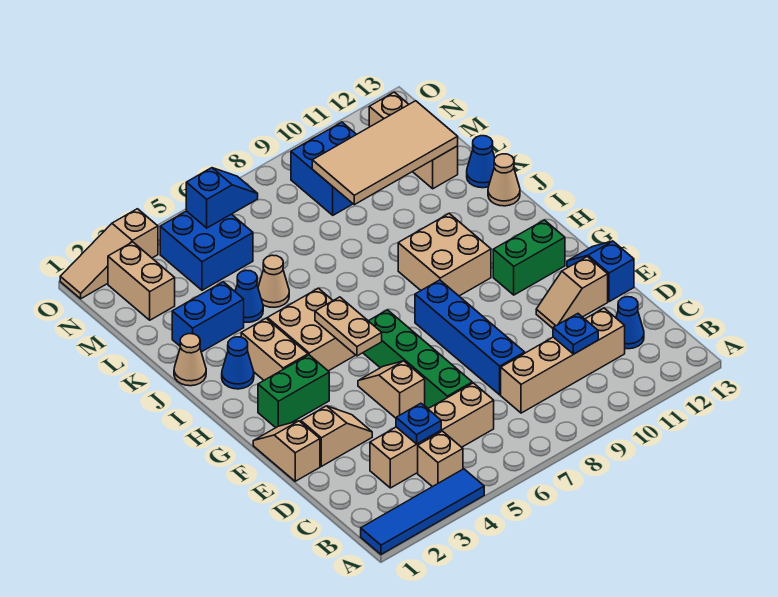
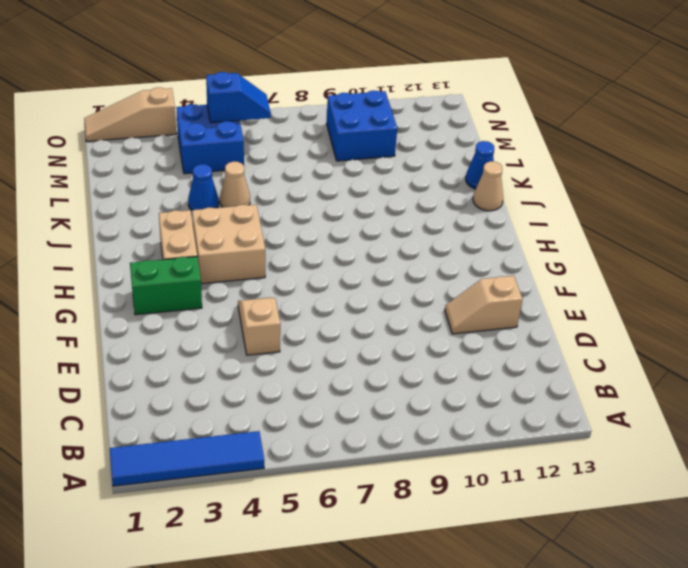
none -> tan 1x1 brick [418,431,463,487]
none -> tan 1x4 brick [370,383,494,488]
none -> tan 1x4 brick [501,308,625,413]
none -> blue 1x1 cone [616,297,644,349]

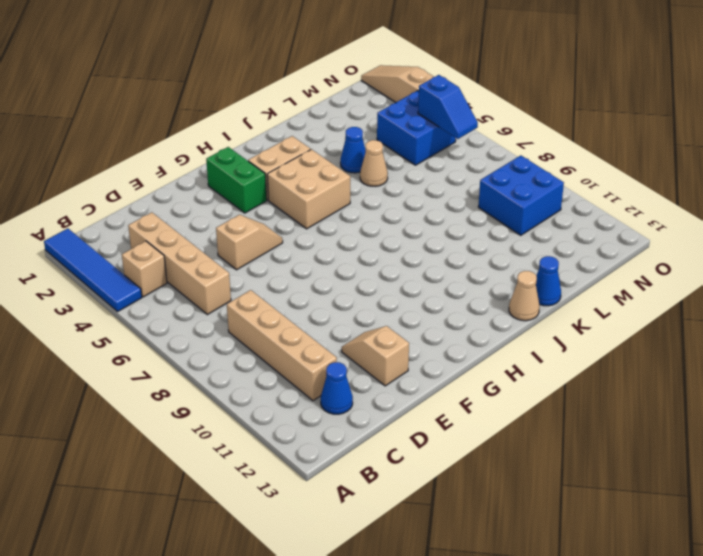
none -> green 1x4 brick [363,310,472,409]
none -> blue 1x4 brick [415,280,525,395]
none -> tan 1x2 slope [253,421,320,481]
none -> tan 1x2 slope [301,406,372,466]

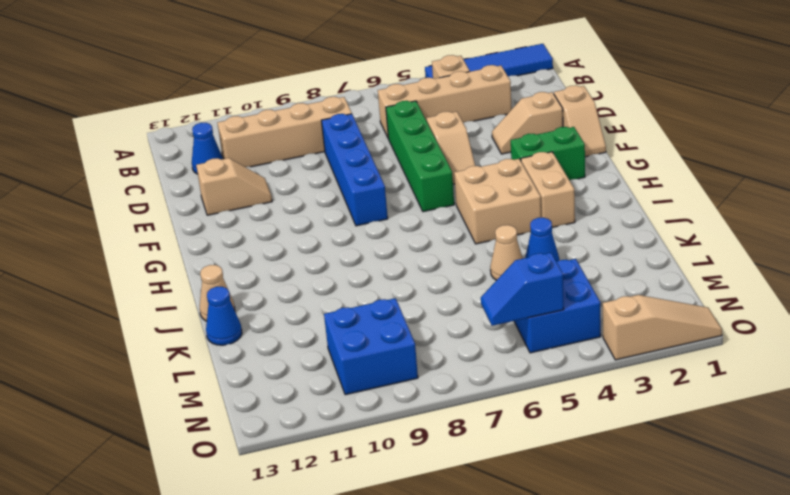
none -> blue 1x2 slope [567,241,634,302]
none -> green 1x2 brick [493,220,565,295]
none -> tan 2x2 brick [398,214,491,296]
none -> blue 1x1 cone [222,337,254,389]

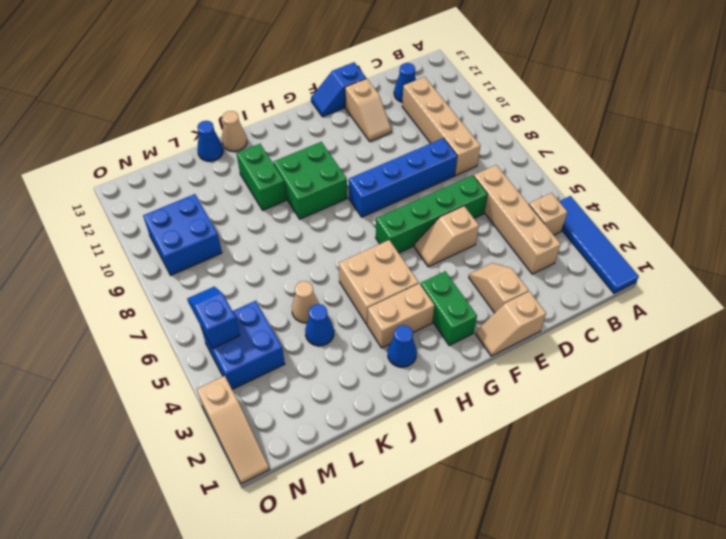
green 2x2 brick [273,142,347,219] -> tan 2x2 brick [398,214,491,296]
green 1x2 brick [237,144,286,210] -> green 1x2 brick moved to [493,220,565,295]
none -> tan 1x1 cone [174,334,206,386]
none -> blue 1x2 brick [172,282,244,352]
none -> tan 1x3 brick [369,92,458,189]
none -> tan 1x2 brick [108,242,175,320]

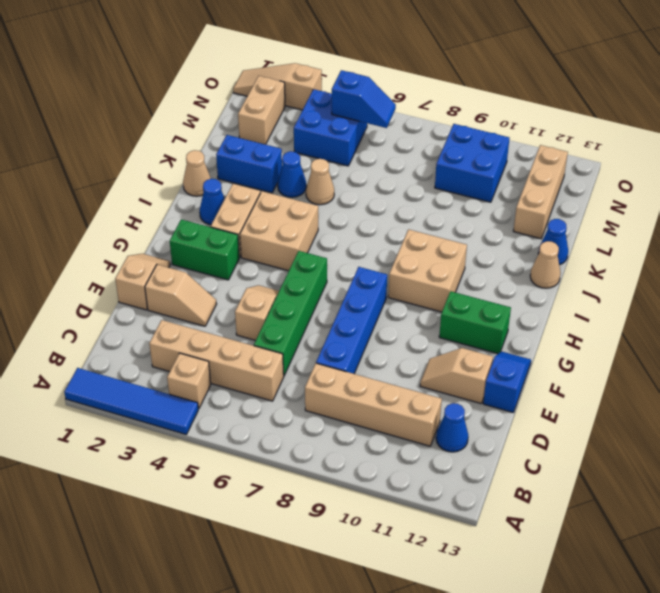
none -> blue 1x1 plate [396,403,441,444]
none -> blue 1x1 plate [553,314,598,354]
none -> tan 1x2 plate [315,297,382,356]
none -> tan 2x4 tile [312,101,458,205]

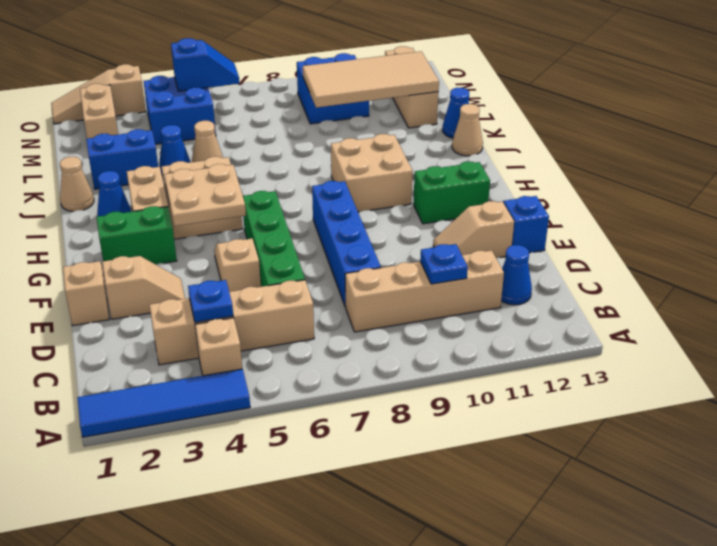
tan 2x2 plate [164,164,246,226] -> tan 1x2 plate [315,297,382,356]

